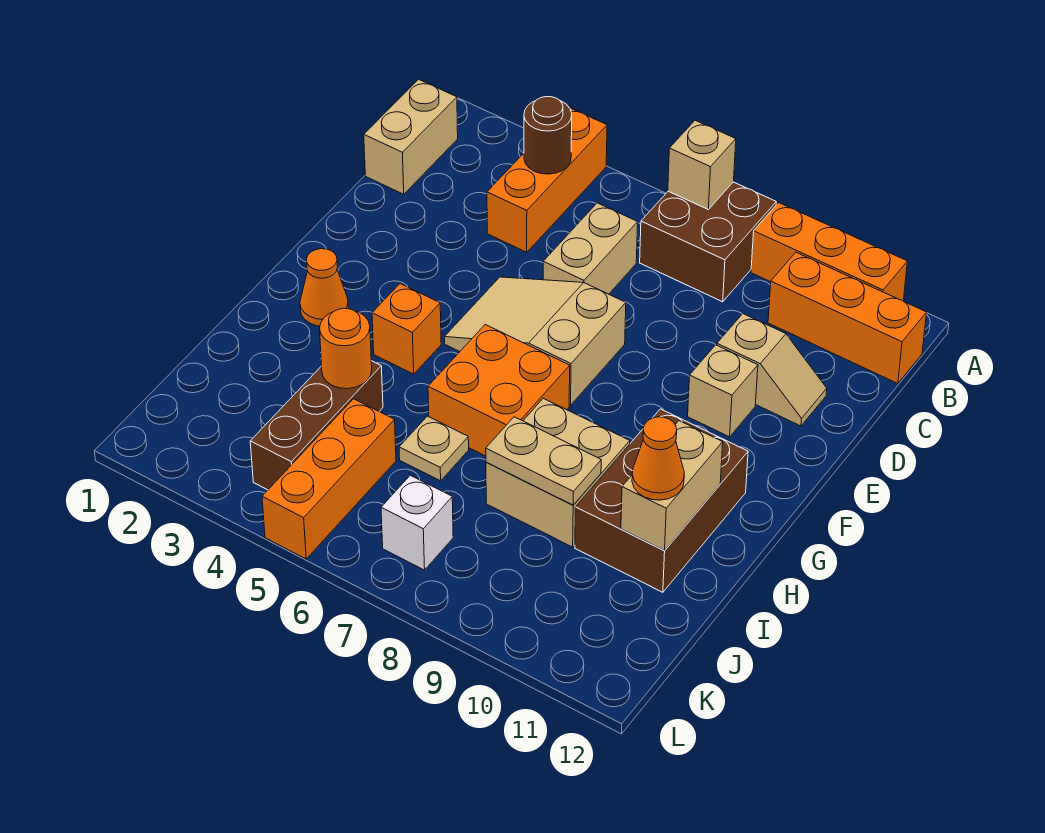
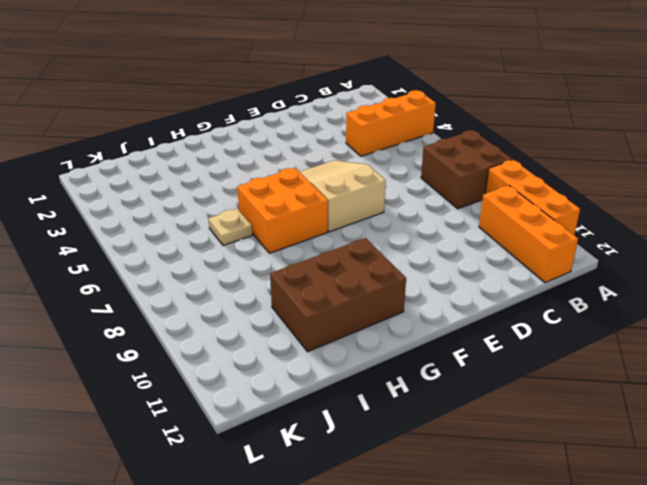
none -> tan 1x2 brick [364,79,458,194]
none -> tan 1x2 brick [543,203,638,294]
none -> tan 1x2 slope [717,314,827,426]

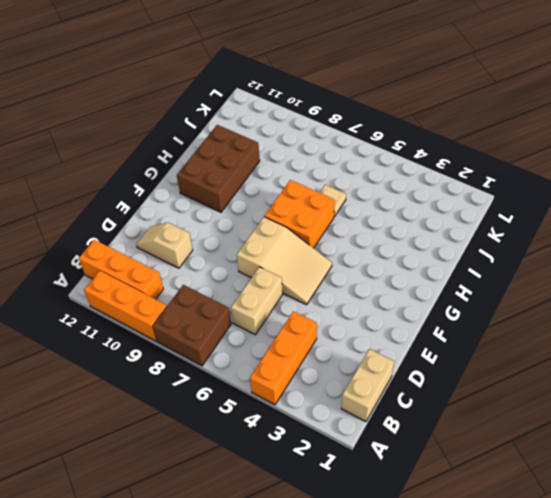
none -> tan 1x1 brick [688,345,758,437]
none -> orange 1x1 cone [300,249,348,326]
none -> orange 1x1 brick [372,284,441,374]

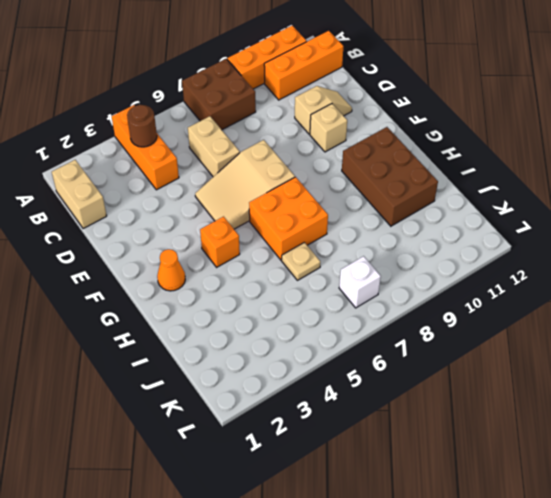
none -> tan 2x2 brick [486,398,630,547]
none -> brown 1x3 brick [250,361,383,490]
none -> orange 1x3 brick [262,399,396,559]

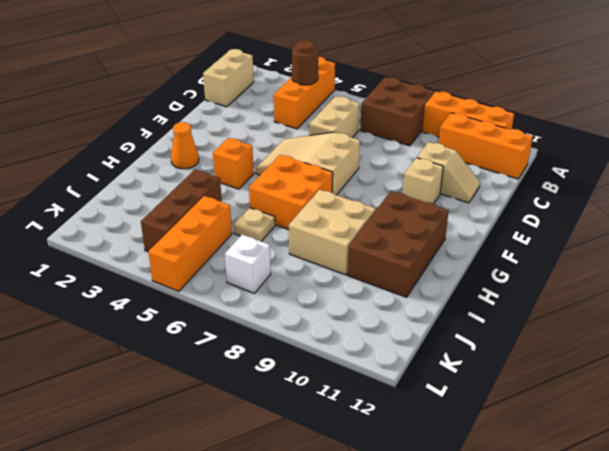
none -> tan 1x1 brick [668,121,736,209]
none -> tan 1x2 brick [621,421,723,551]
none -> orange 1x1 round brick [320,308,372,389]

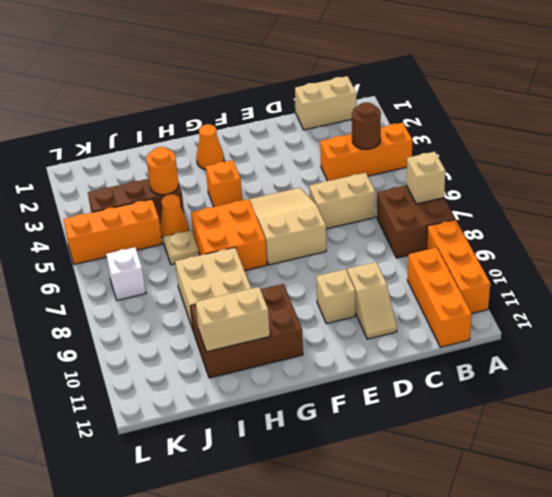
orange 1x1 cone [160,194,189,238] -> orange 1x1 cone moved to [632,417,684,500]
none -> tan 1x2 plate [486,417,601,505]

